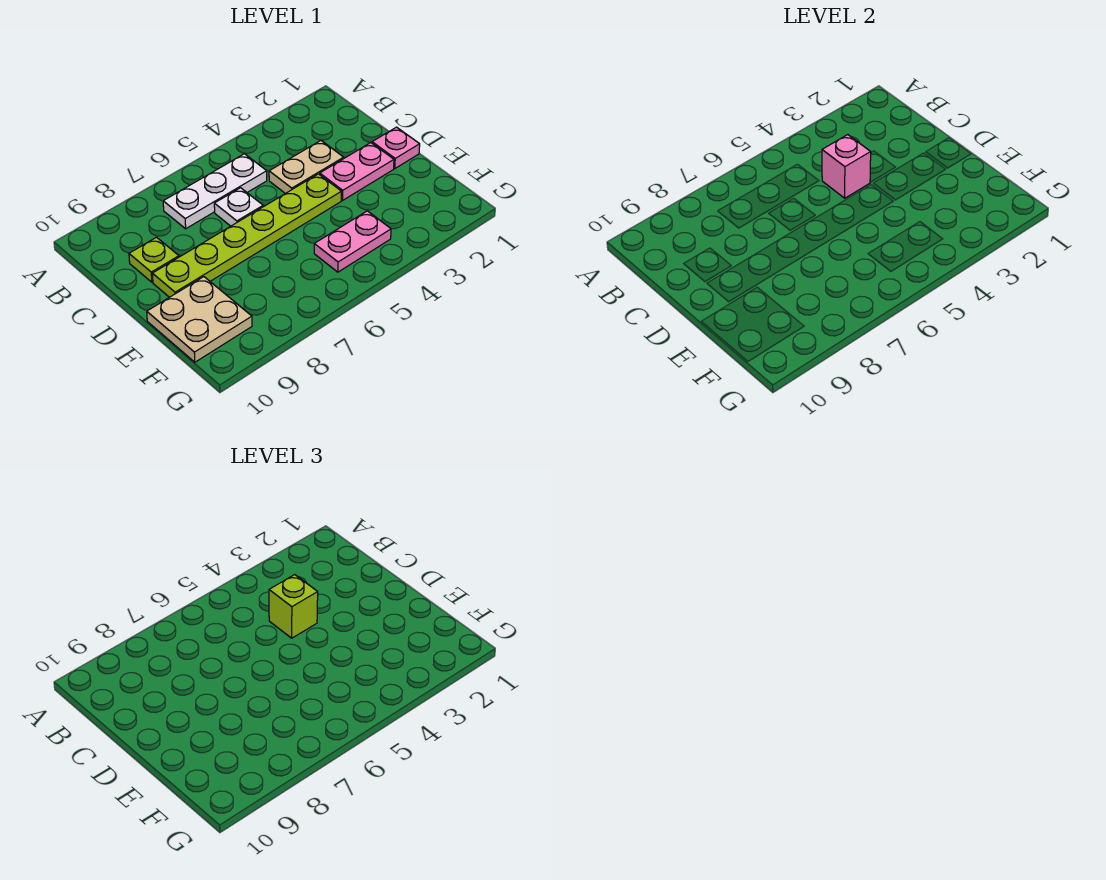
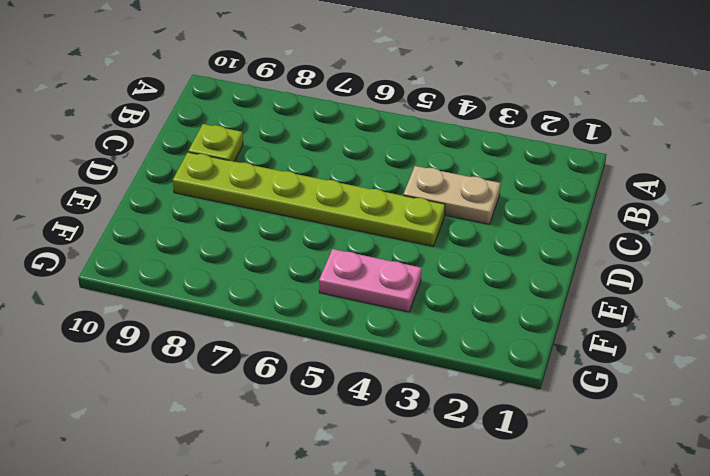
none -> white 1x3 plate [163,154,267,229]
none -> white 1x1 plate [214,188,263,226]

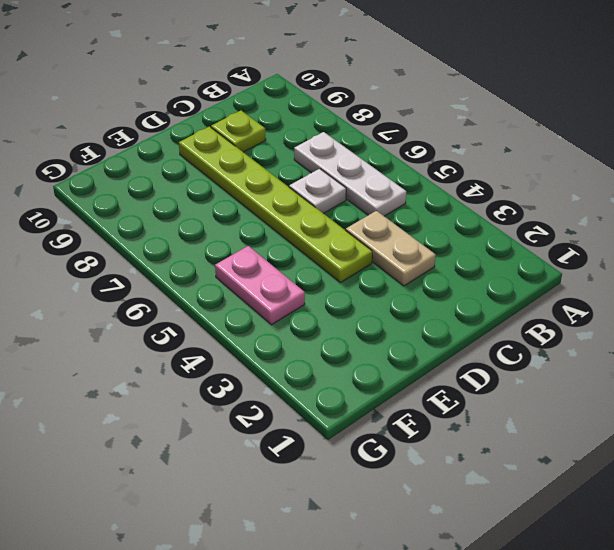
none -> pink 1x1 plate [372,127,420,168]
none -> pink 1x2 plate [320,143,394,201]

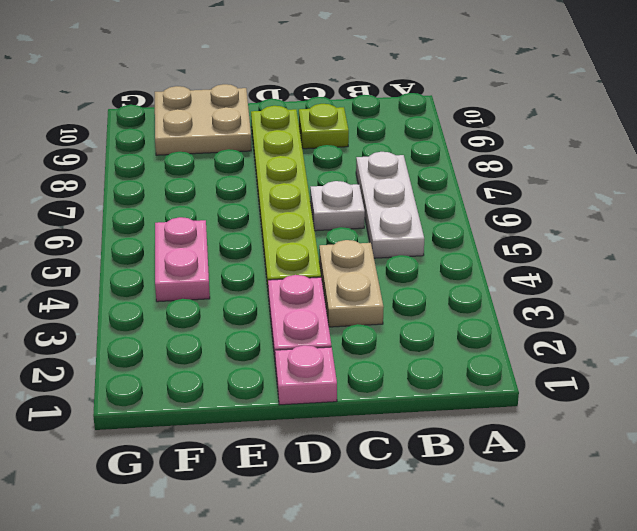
none -> pink 1x1 brick [822,135,871,198]
none -> lime 1x1 brick [269,575,318,638]

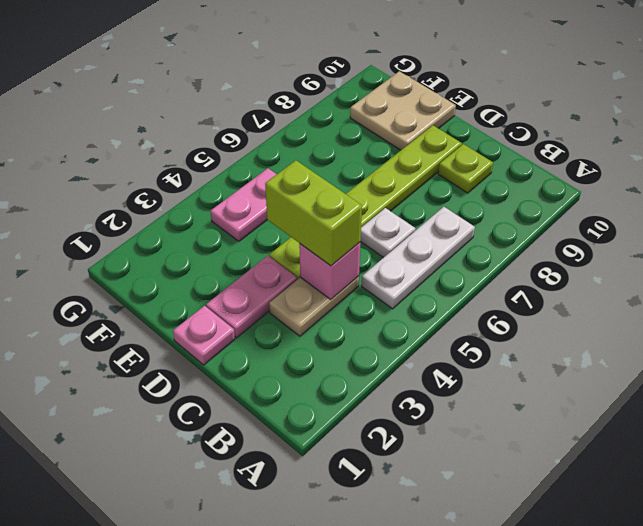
lime 1x2 brick [265,160,362,266] -> lime 1x1 brick [269,575,318,638]

